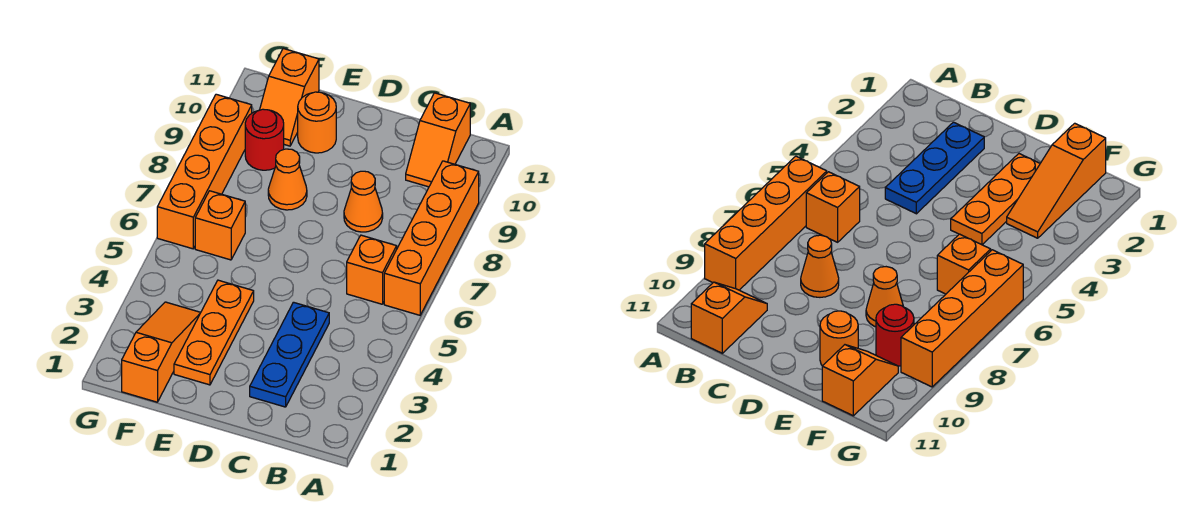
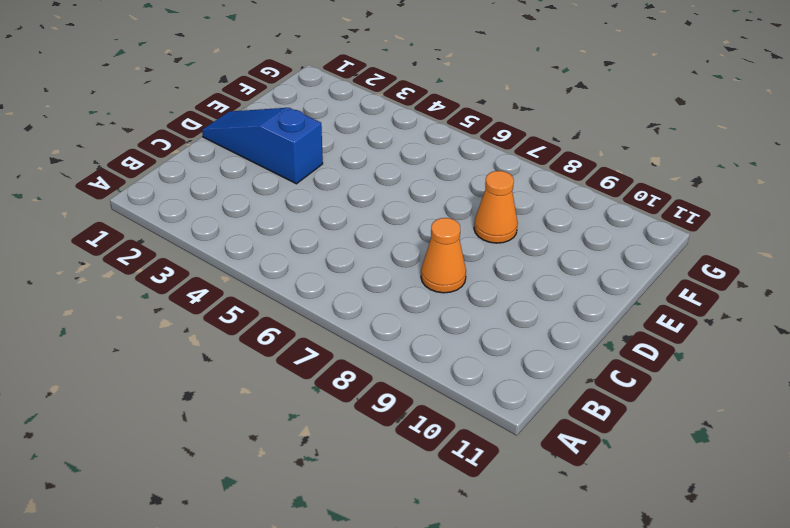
blue 1x3 slope [202,108,323,184] -> none
none -> orange 1x4 brick [384,161,479,315]
none -> orange 1x1 brick [347,235,397,304]
none -> orange 1x2 slope [406,93,470,187]

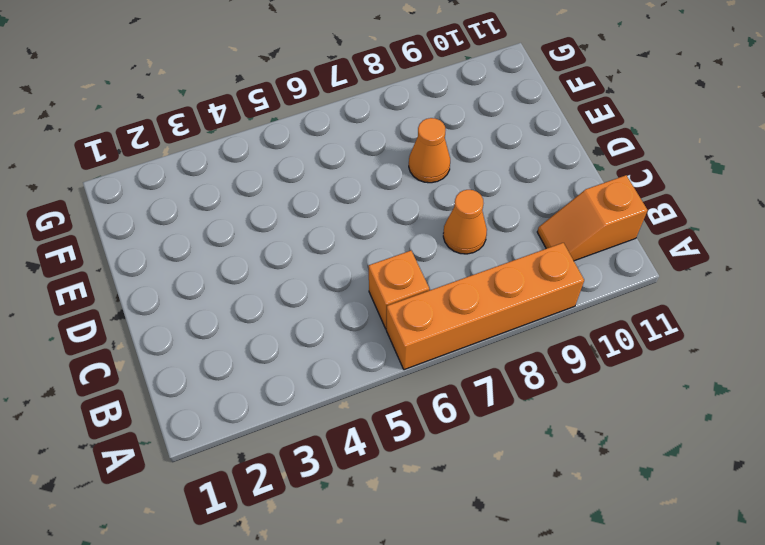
none -> blue 1x3 plate [250,302,329,407]
none -> orange 1x3 plate [174,280,254,385]
none -> orange 1x1 round brick [298,92,336,153]

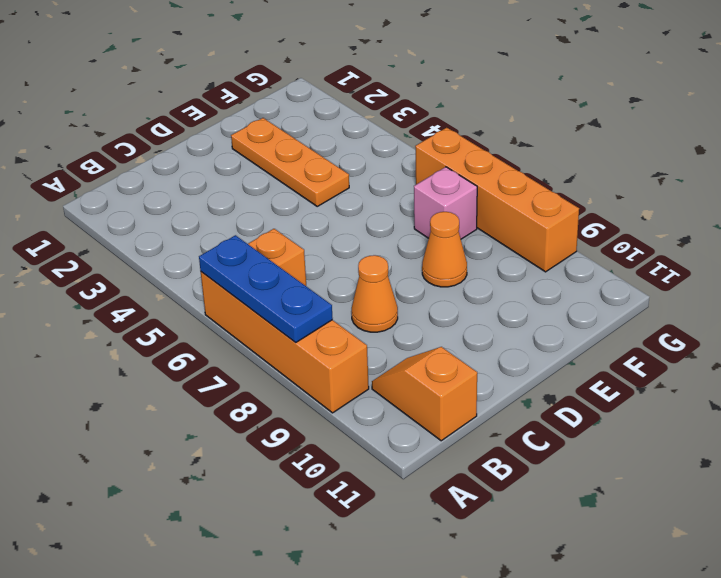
blue 1x3 plate [199,235,333,343] -> blue 1x3 plate moved to [250,302,329,407]
pink 1x1 brick [414,167,477,239] -> none
none -> orange 1x1 round brick [298,92,336,153]
none -> orange 1x3 slope [122,302,201,402]
none -> orange 1x1 brick [195,191,245,260]

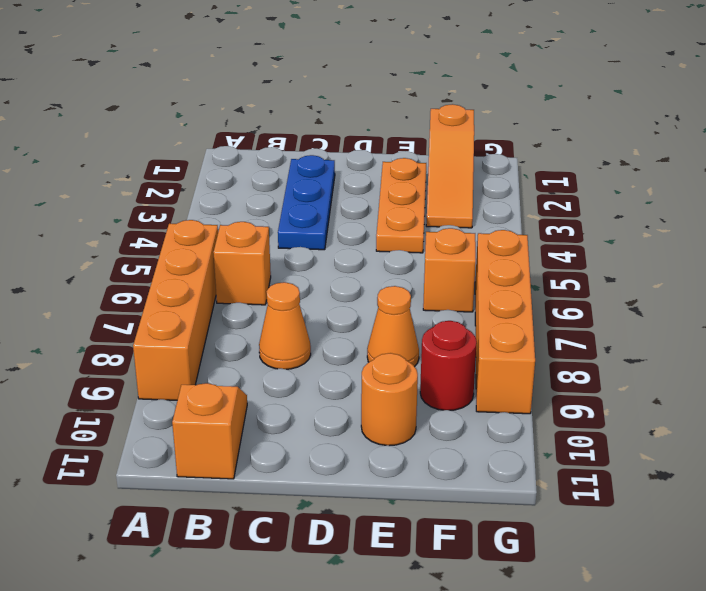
none -> orange 1x2 slope [260,49,319,146]

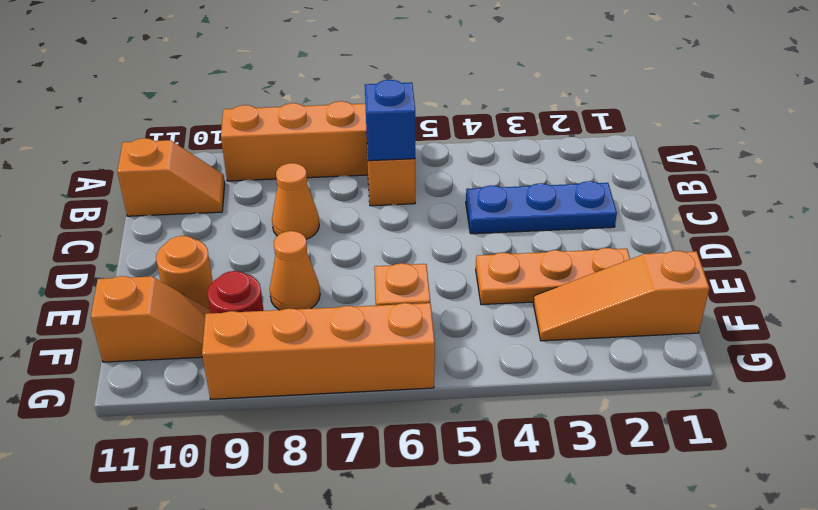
blue 1x1 brick [365,80,415,161] -> none

